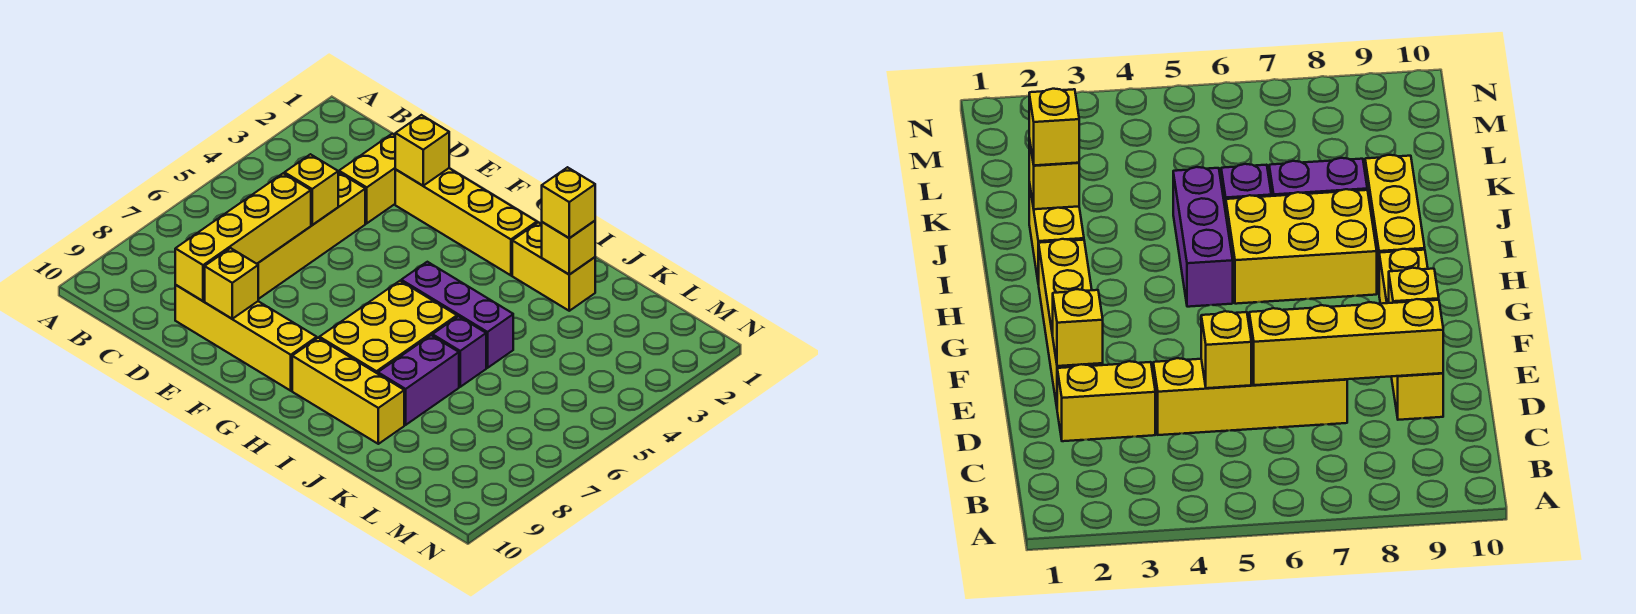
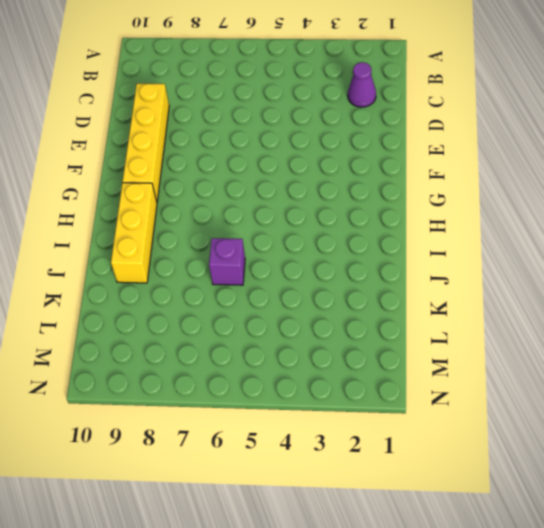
purple 1x1 cone [348,62,376,107] -> none
none -> yellow 1x2 brick [339,134,396,223]
none -> yellow 1x4 brick [257,172,365,299]
none -> yellow 1x4 brick [395,168,537,275]

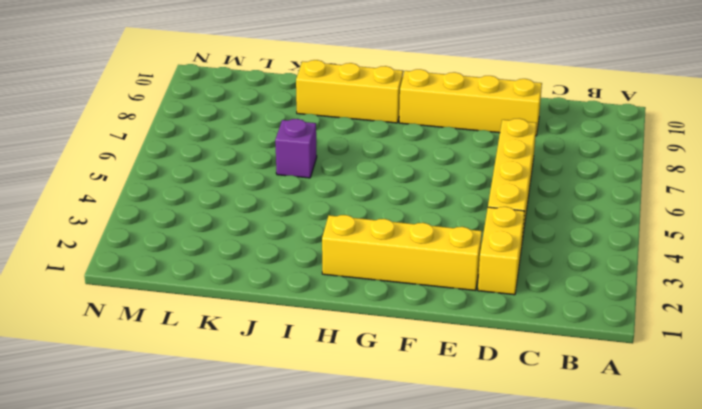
none -> purple 1x3 brick [401,262,513,368]
none -> yellow 2x3 brick [319,281,457,374]
none -> yellow 1x2 brick [512,222,595,311]

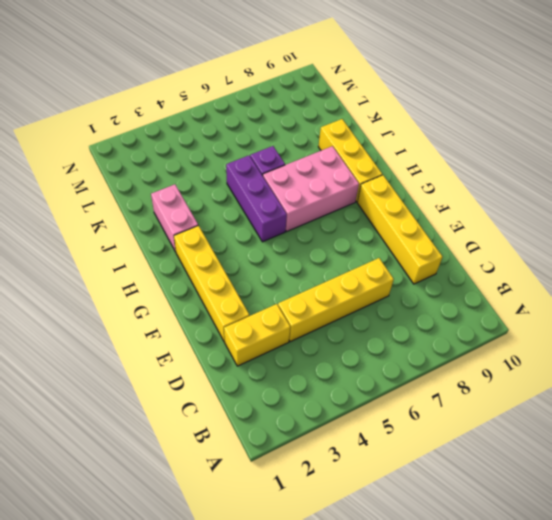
pink 2x3 brick [262,146,359,231] -> yellow 2x3 brick [319,281,457,374]
pink 1x2 brick [151,184,198,252] -> yellow 1x2 brick [512,222,595,311]
none -> purple 1x2 brick [378,335,459,425]
none -> yellow 1x1 brick [284,154,338,225]
none -> yellow 1x4 brick [175,173,311,301]

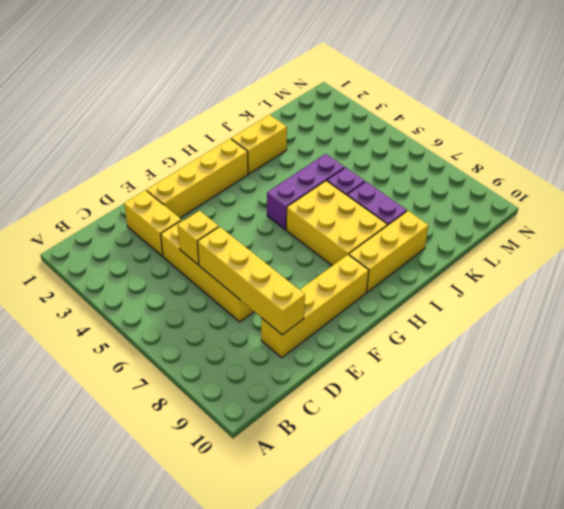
none -> yellow 1x1 brick [395,115,449,186]
none -> yellow 1x1 brick [205,248,258,319]
none -> yellow 1x1 brick [542,221,595,275]

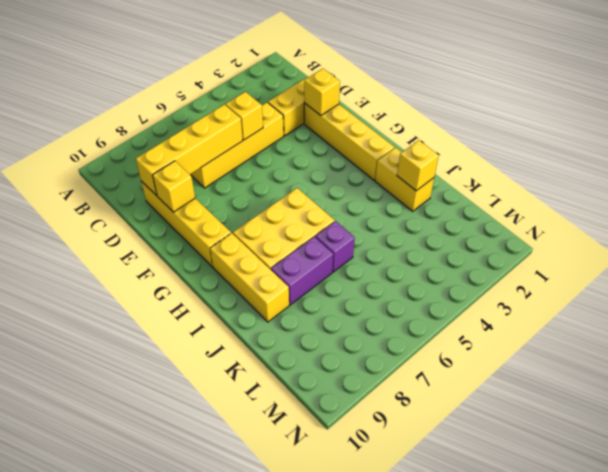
none -> purple 1x3 brick [401,262,513,368]
none -> yellow 1x1 brick [542,167,595,238]

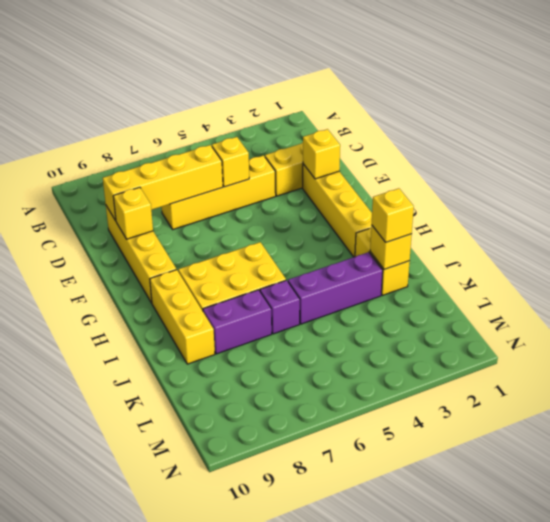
purple 1x3 brick [288,252,383,324] -> purple 1x3 brick turned to [401,262,513,368]

